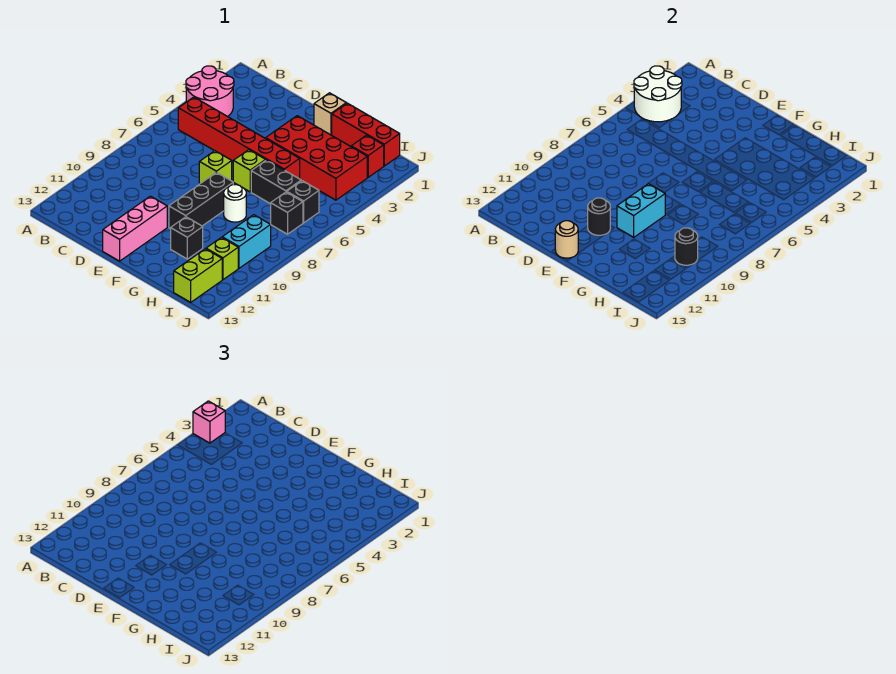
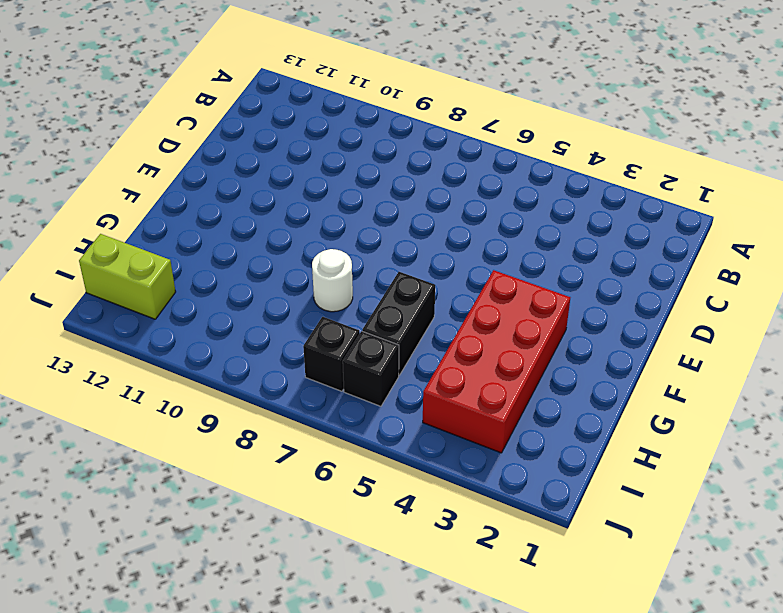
none -> pink 2x2 round brick [186,66,234,117]
none -> red 1x6 brick [178,97,300,179]
none -> lime 1x1 brick [199,151,232,184]

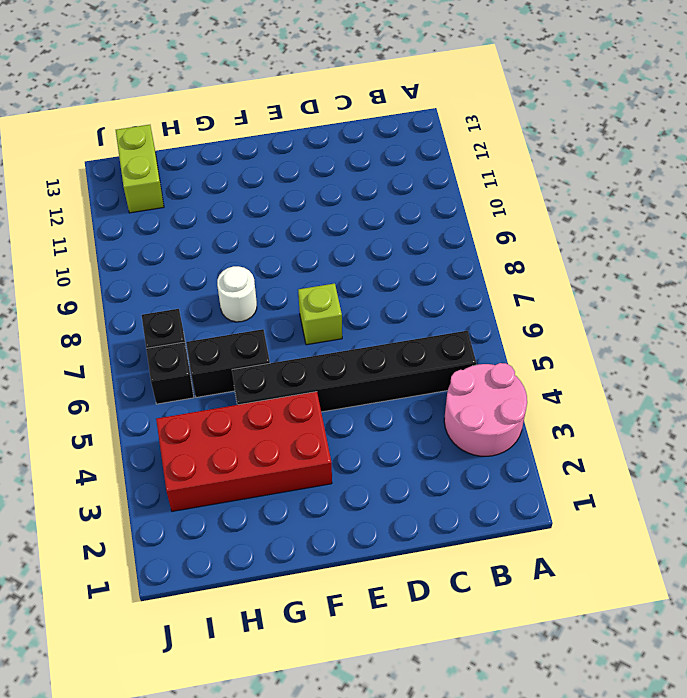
black 1x6 brick [232,331,476,412] -> red 1x6 brick [178,97,300,179]
none -> pink 1x3 brick [103,196,167,261]
none -> tan 1x1 brick [314,93,346,135]
none -> lime 1x1 brick [233,150,266,192]

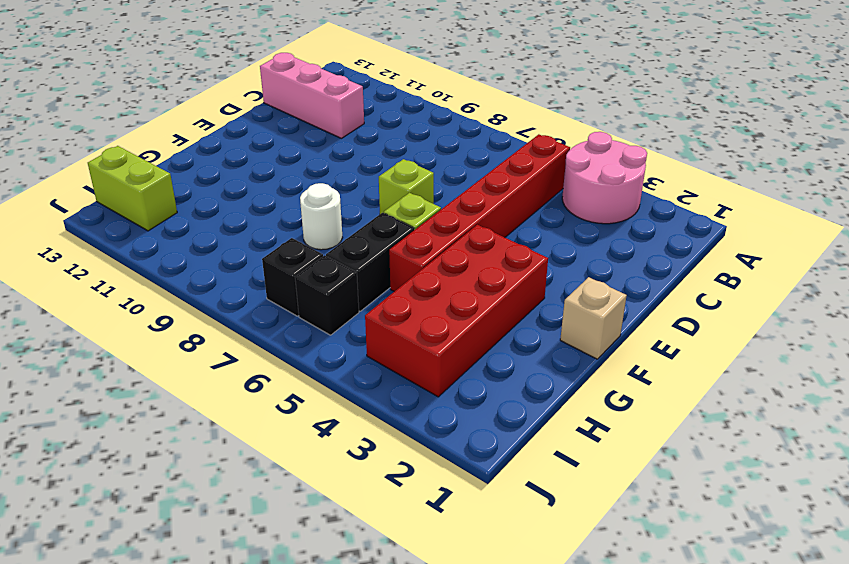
pink 1x3 brick [260,53,364,138] -> pink 1x3 brick moved to [103,196,167,261]
none -> black 1x3 brick [169,172,233,229]
none -> red 1x3 brick [332,103,400,166]
none -> black 1x1 brick [171,217,203,259]

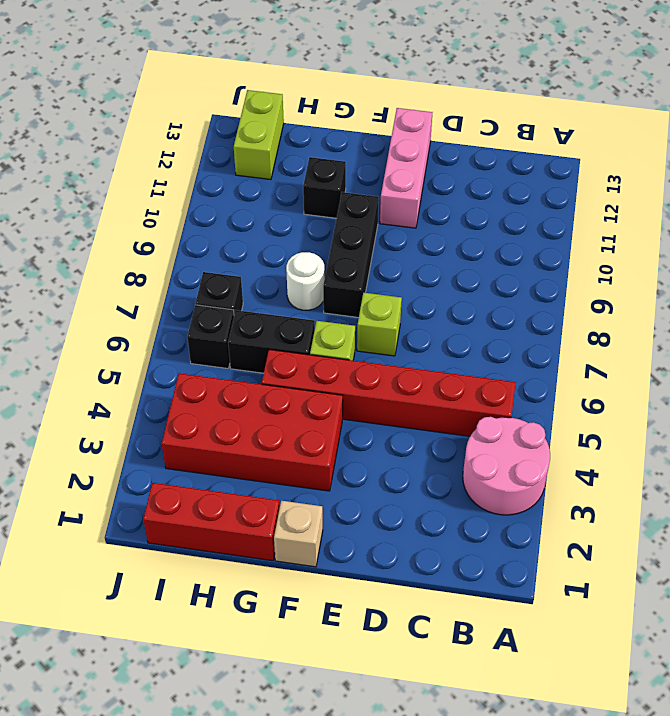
none -> red 1x1 brick [351,135,384,177]
none -> cyan 1x2 brick [222,215,271,268]
none -> lime 1x1 brick [206,238,238,280]

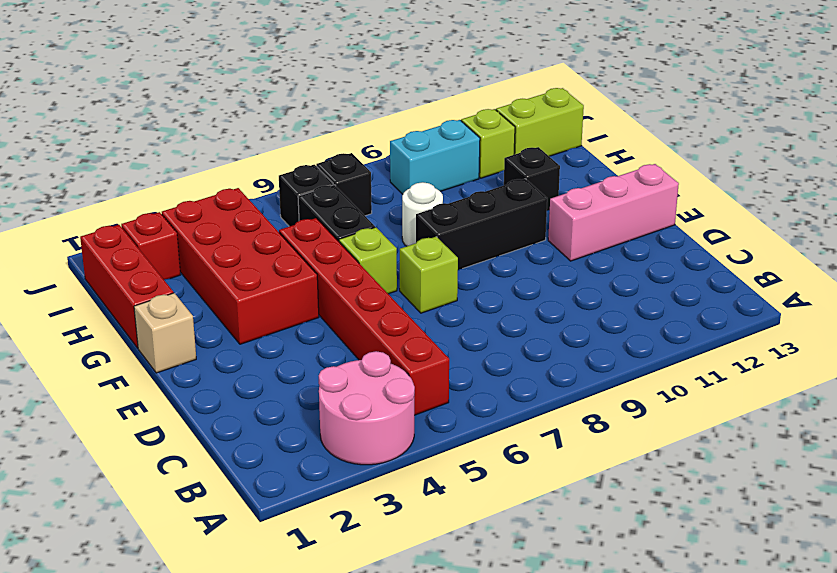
none -> white 2x2 round brick [634,66,682,122]
none -> black 1x1 round brick [588,198,610,235]
none -> tan 1x1 round brick [555,221,578,258]

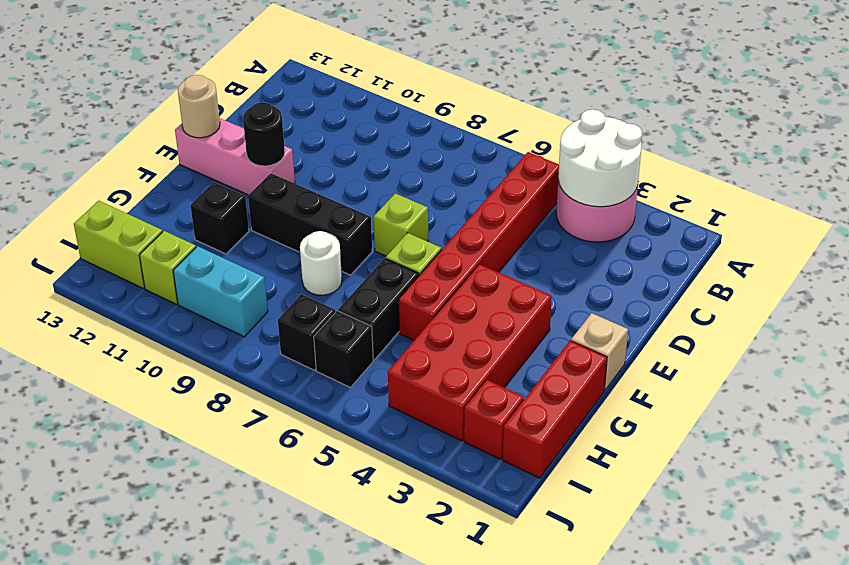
none -> cyan 1x2 brick [617,184,665,237]
none -> black 1x1 round brick [675,228,698,265]
none -> pink 1x1 brick [193,401,225,443]

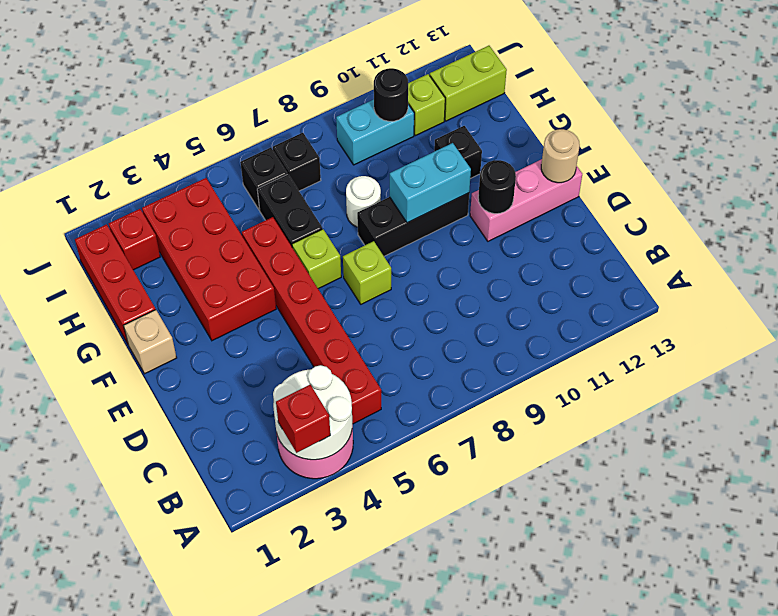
red 1x1 brick [276,385,330,453] -> pink 1x1 brick [193,401,225,443]

